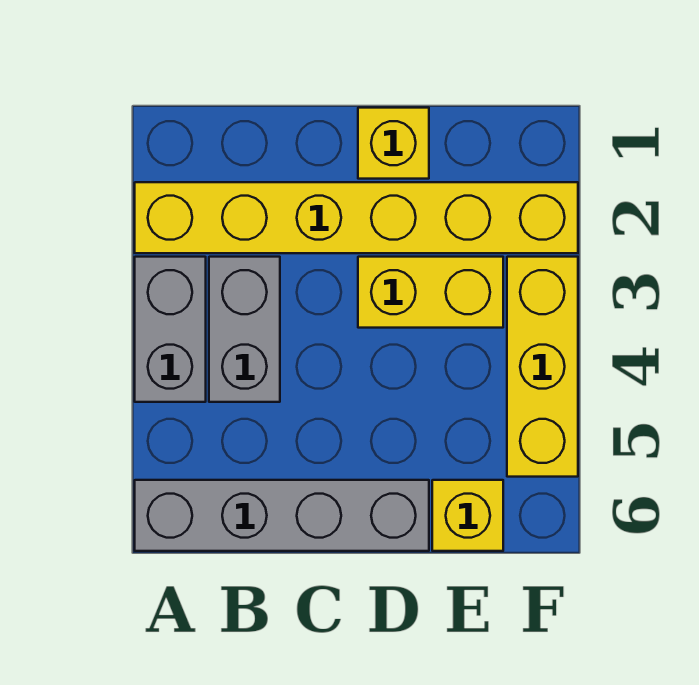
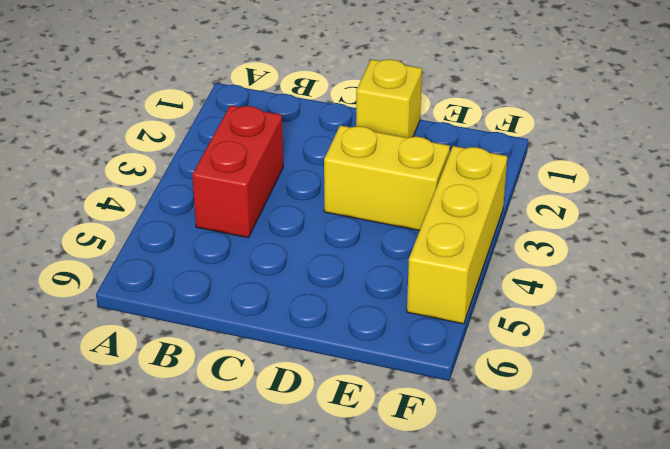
red 1x2 brick [192,105,283,238] -> grey 1x2 brick [209,257,280,402]
none -> yellow 1x6 brick [135,182,578,253]
none -> grey 1x2 brick [135,257,206,402]

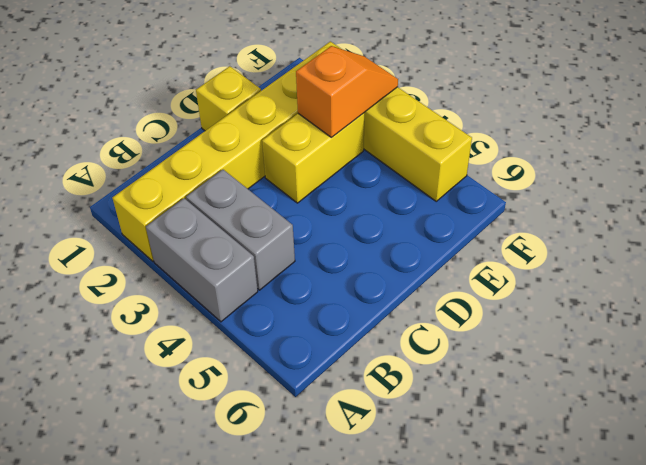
orange 1x2 slope [296,46,398,138] -> none
none -> grey 1x4 brick [135,480,429,551]
none -> yellow 1x1 brick [432,480,503,551]

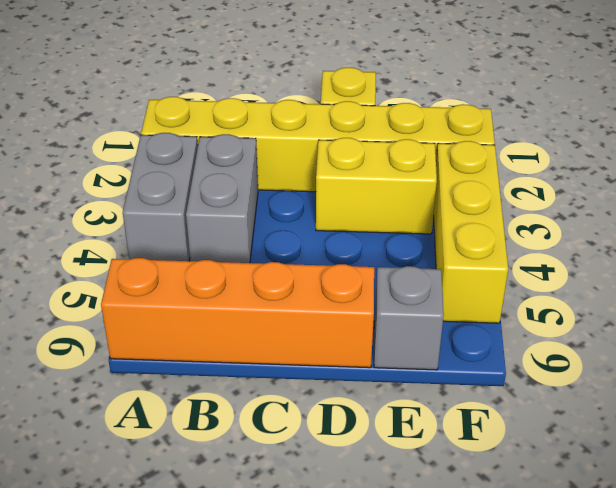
orange 1x4 brick [101,258,374,368] -> grey 1x4 brick [135,480,429,551]
grey 1x1 brick [374,266,444,370] -> yellow 1x1 brick [432,480,503,551]

